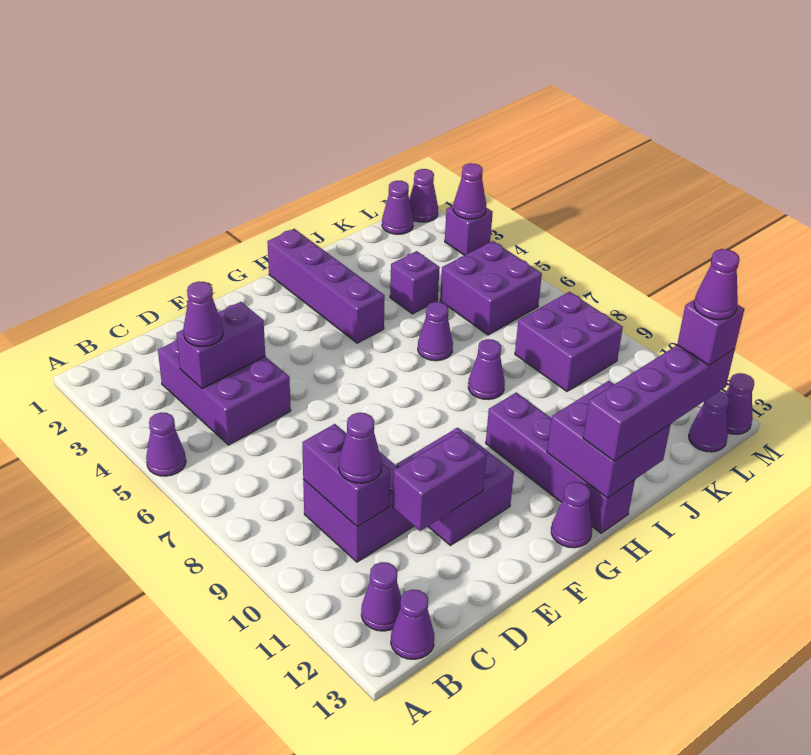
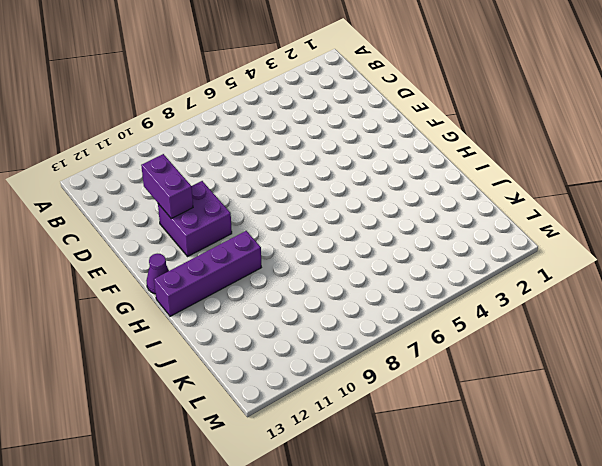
none -> purple 1x1 cone [146,412,186,476]
none -> purple 1x1 cone [361,562,401,631]
none -> purple 1x1 cone [391,590,434,659]

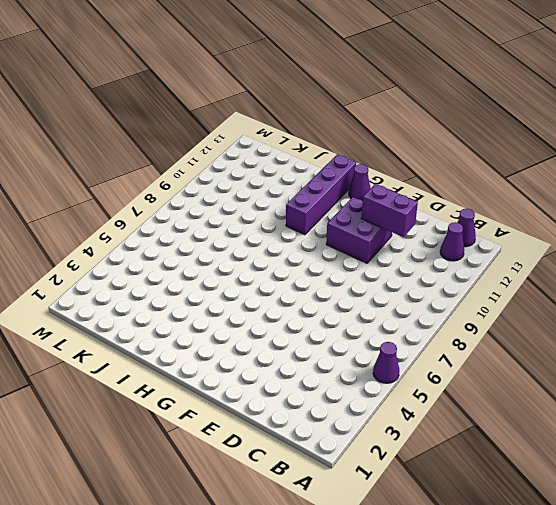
none -> purple 2x3 brick [158,339,291,445]
none -> purple 2x2 brick [303,453,414,562]
none -> purple 1x4 brick [267,229,385,343]

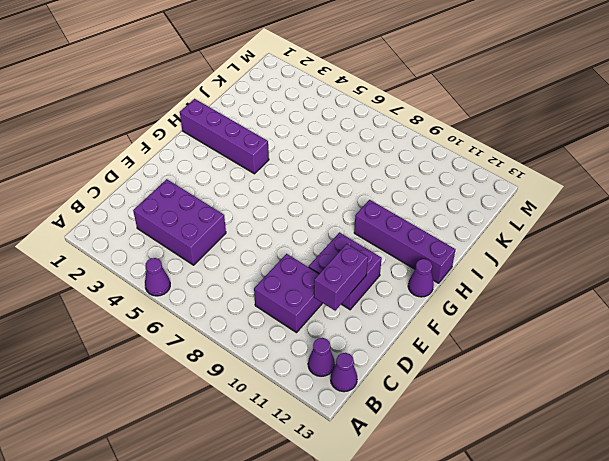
none -> purple 1x1 cone [418,302,453,361]
none -> purple 1x1 cone [468,339,505,400]
none -> purple 1x1 brick [390,251,440,314]

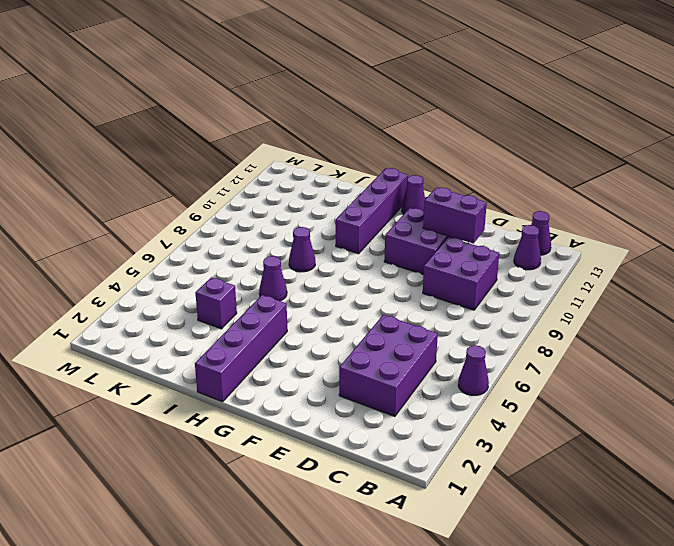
none -> purple 2x2 brick [440,241,542,335]
none -> purple 2x2 brick [515,292,623,391]
none -> purple 1x1 cone [382,181,414,234]

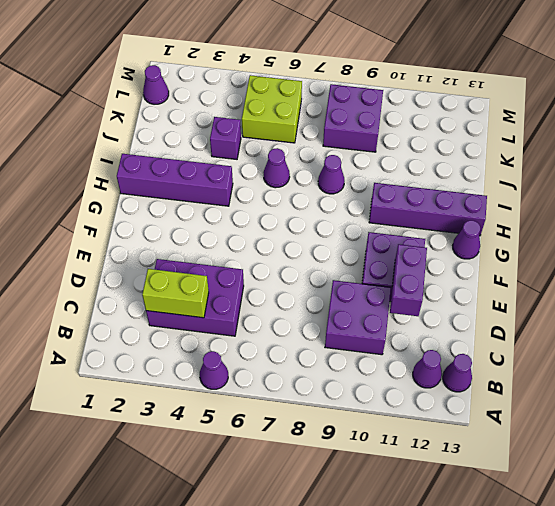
lime 1x2 brick [142,269,209,318] -> purple 1x2 brick [176,302,265,389]
lime 2x2 brick [242,75,302,143] -> purple 2x2 brick [440,241,542,335]
none -> purple 1x1 cone [689,391,729,452]
none -> purple 1x1 cone [409,169,438,222]
none -> purple 1x1 brick [445,205,493,255]

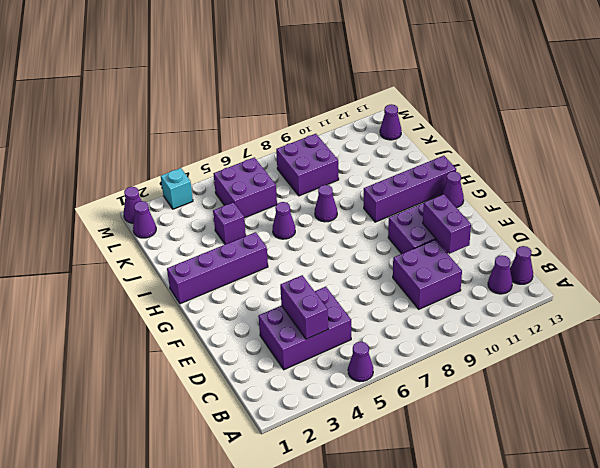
cyan 1x1 brick [161,168,193,209] -> purple 1x1 brick [445,205,493,255]
none -> purple 1x1 cone [725,373,754,434]
none -> purple 1x2 brick [302,424,390,527]
none -> purple 2x2 brick [547,381,671,498]

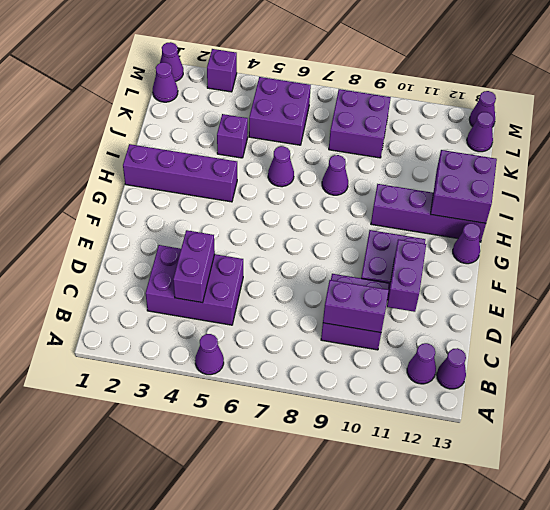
none -> purple 1x1 cone [453,163,486,219]
none -> purple 1x1 cone [183,281,223,347]
none -> purple 1x1 cone [339,413,382,483]

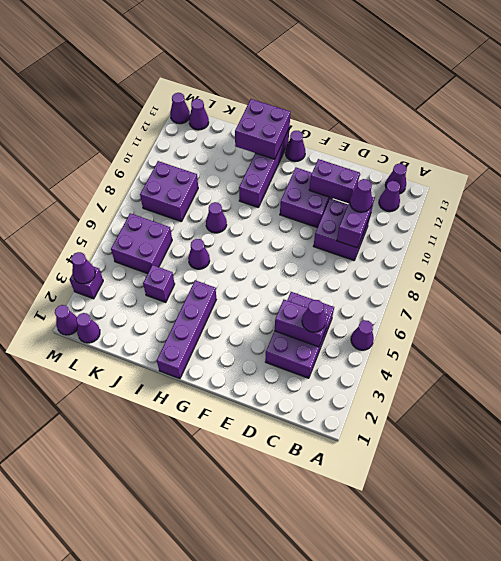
none -> purple 1x4 brick [583,345,735,461]
none -> purple 1x1 brick [677,300,744,365]
none -> purple 1x1 cone [694,249,740,320]

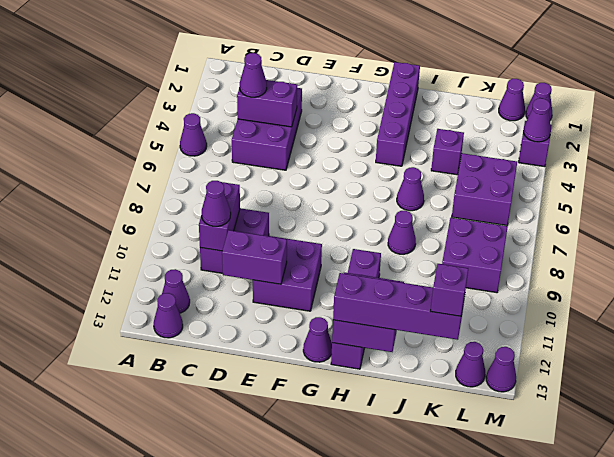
none -> purple 1x1 cone [694,249,740,320]

